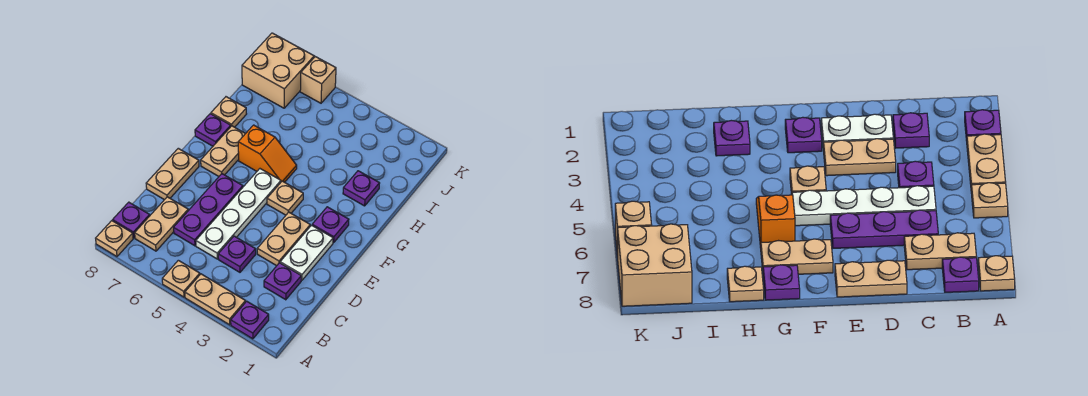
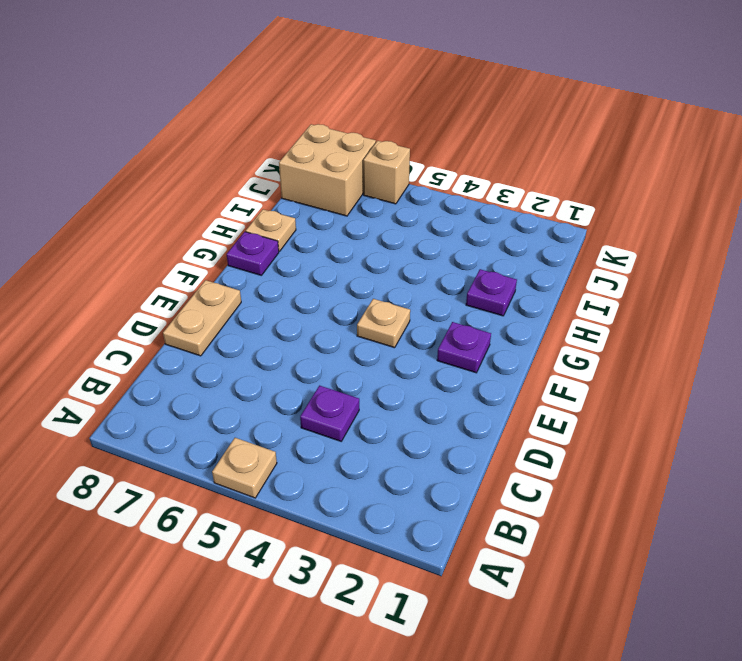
none -> purple 1x1 plate [231,301,269,339]
none -> tan 1x2 plate [185,274,246,325]
none -> tan 1x1 plate [96,221,133,257]

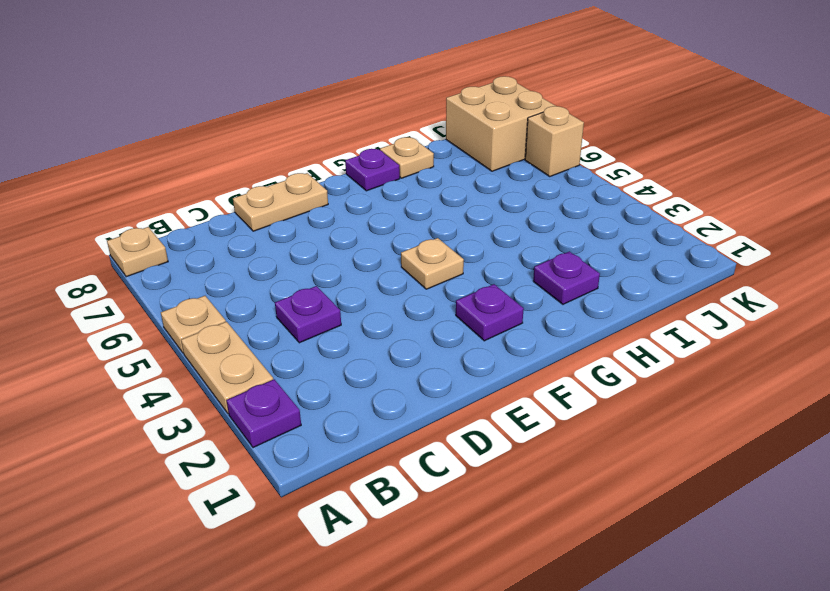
none -> tan 1x2 plate [135,197,188,251]
none -> purple 1x1 plate [113,202,150,238]
none -> purple 1x1 plate [264,263,301,300]

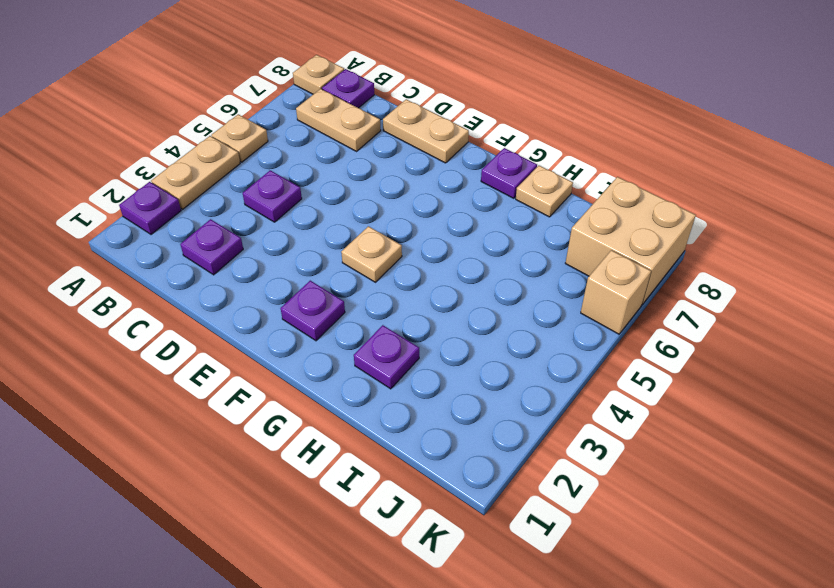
none -> white 1x4 plate [196,169,281,259]
none -> purple 1x3 plate [174,174,243,246]
none -> white 1x2 plate [280,225,333,280]

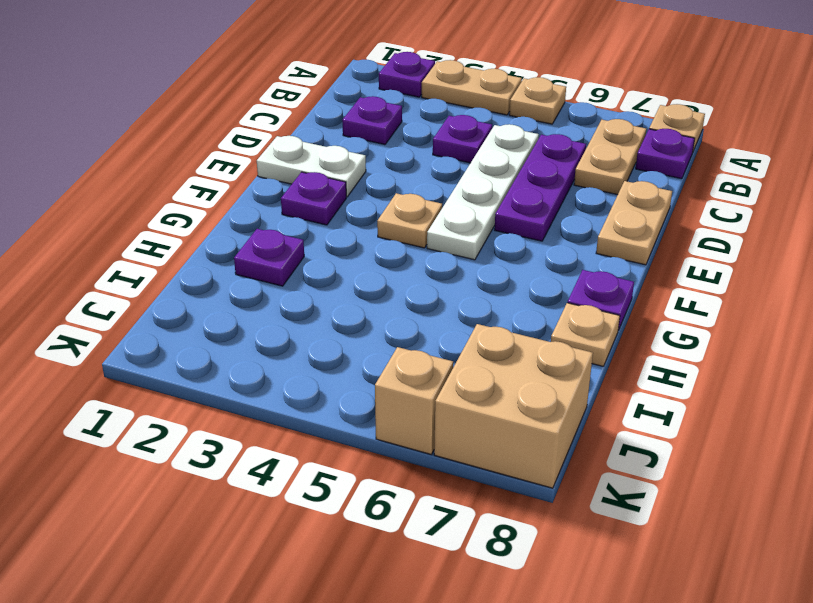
white 1x2 plate [257,136,366,197] -> white 1x2 plate turned to [280,225,333,280]
none -> tan 1x2 plate [257,212,310,266]
none -> tan 1x2 plate [201,126,245,176]
none -> orange 1x2 slope [238,125,297,182]

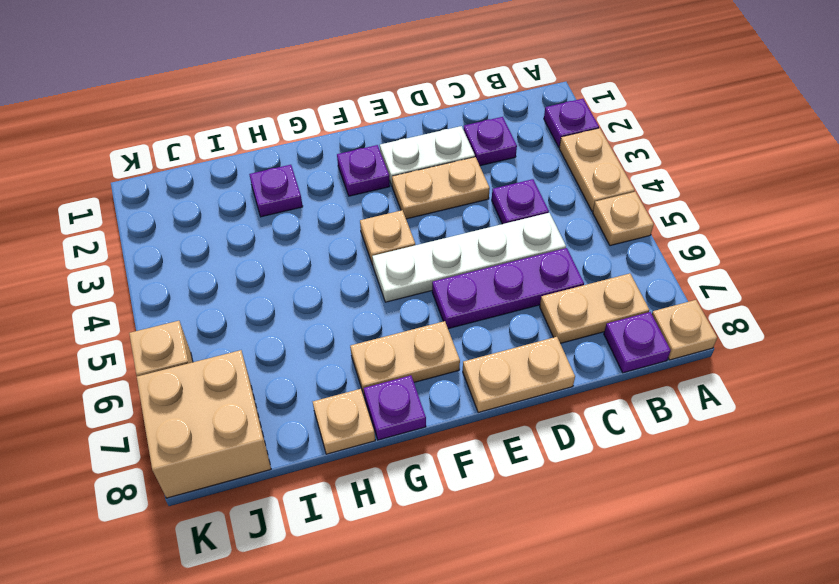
none -> orange 1x2 slope [238,125,297,182]

